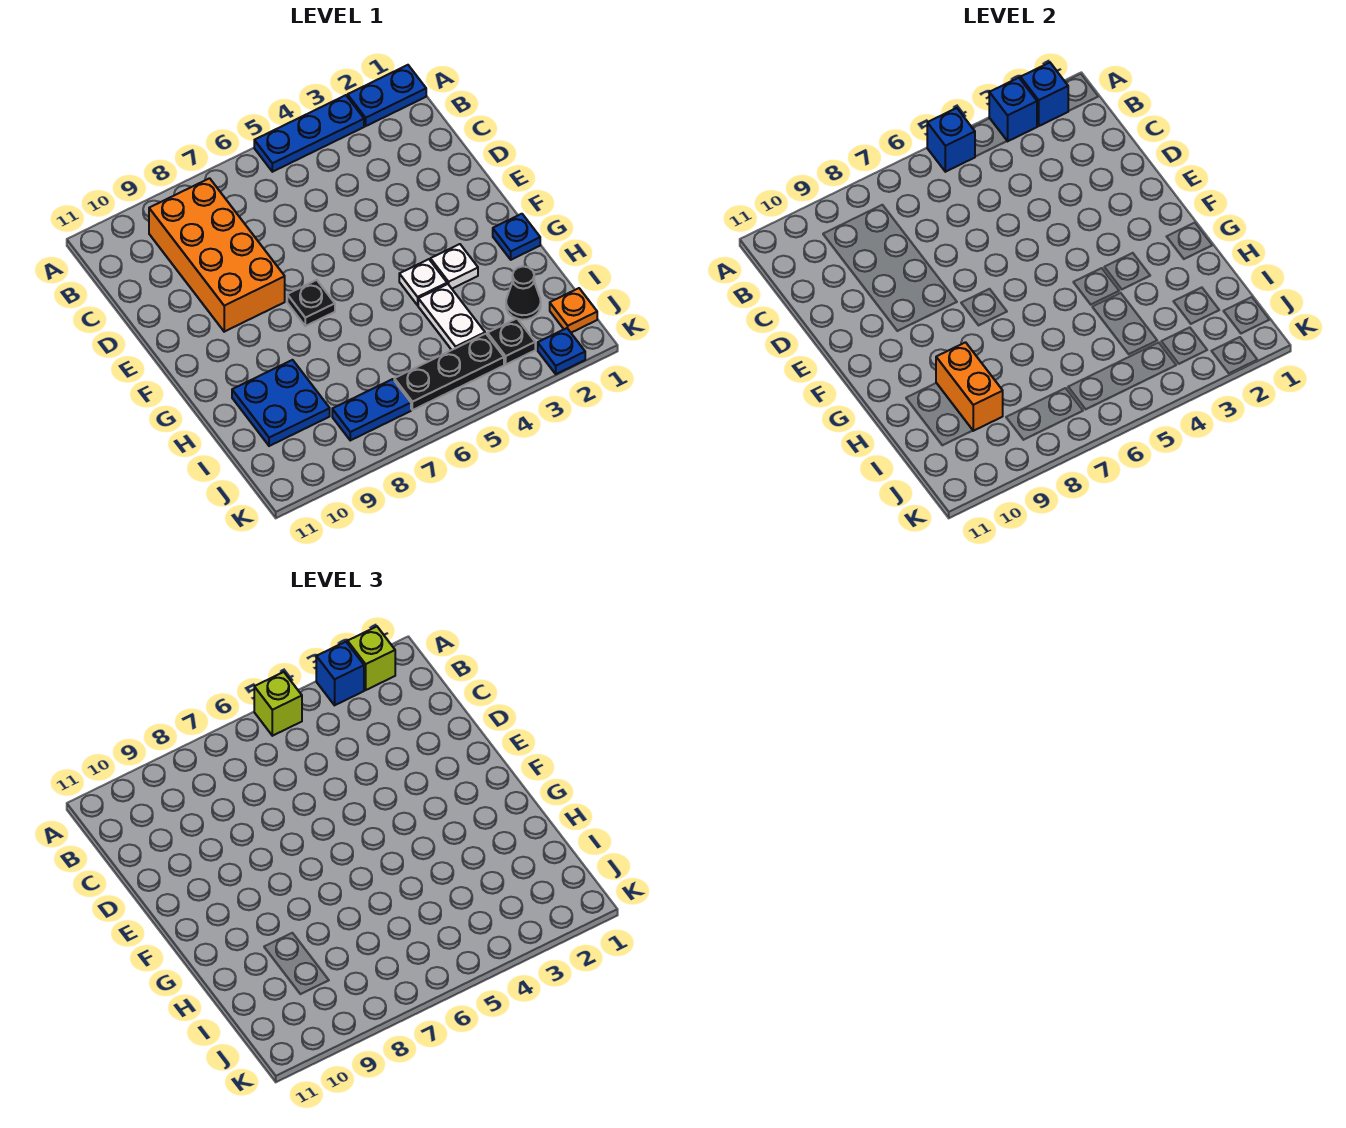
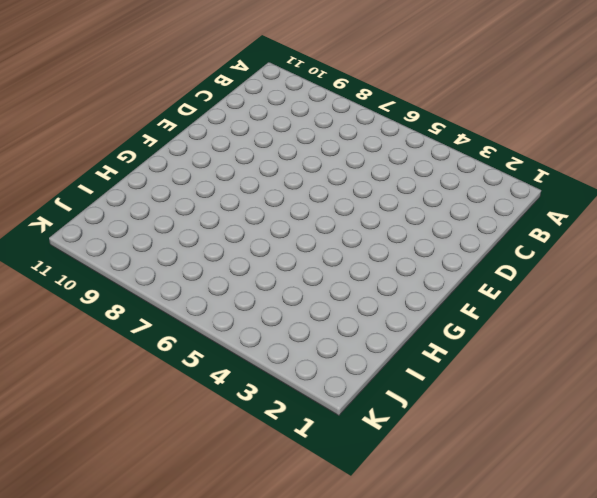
none -> blue 1x2 plate [348,65,426,126]
none -> blue 1x3 plate [254,95,364,172]
none -> orange 2x4 brick [149,178,285,332]

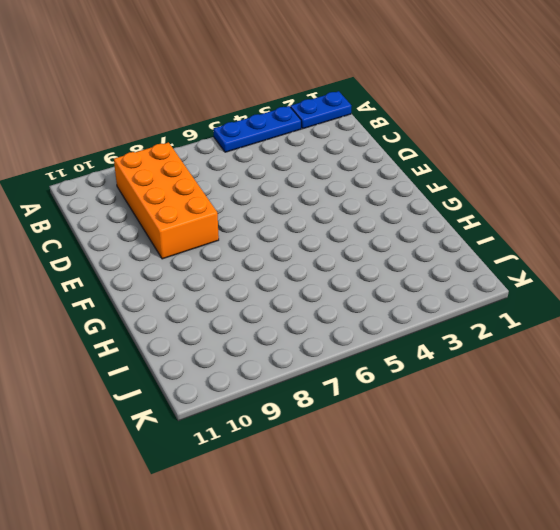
none -> black 1x1 plate [287,280,335,326]
none -> blue 1x1 plate [493,214,540,260]
none -> white 1x1 plate [430,244,478,289]

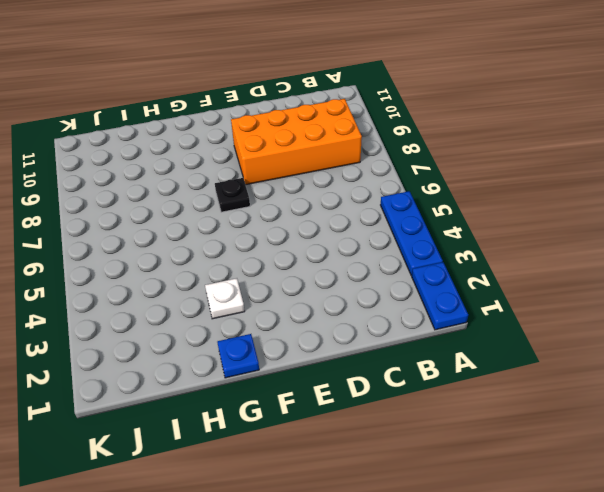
none -> white 1x1 plate [399,259,447,305]
none -> white 1x2 plate [418,284,485,350]
none -> blue 2x2 plate [232,360,330,446]

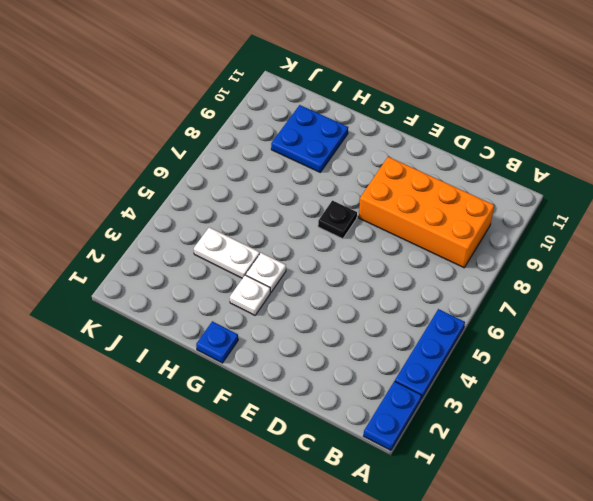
none -> black 1x1 cone [506,266,541,320]
none -> orange 1x1 plate [550,288,597,333]
none -> black 1x1 plate [488,318,535,364]

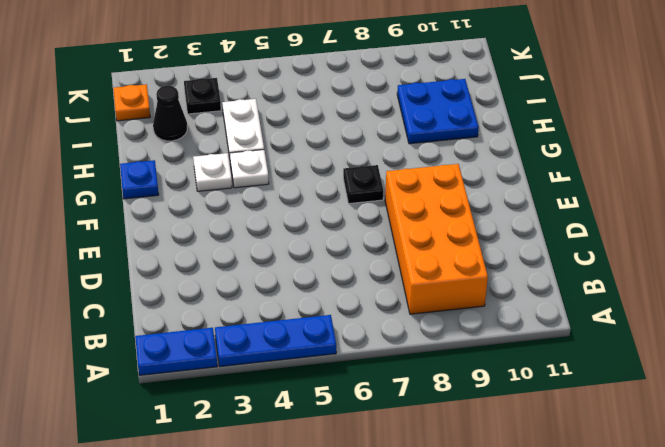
none -> black 1x3 plate [394,334,504,410]
none -> blue 1x2 plate [332,379,411,440]
none -> blue 1x1 plate [538,328,585,374]

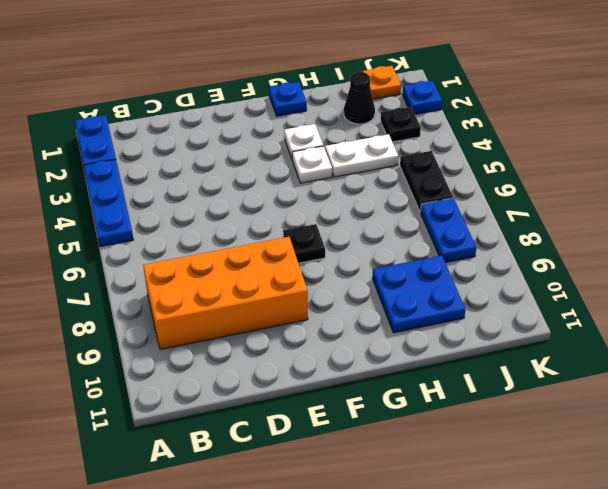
black 1x2 plate [400,151,453,212] -> black 1x3 plate [394,334,504,410]
none -> blue 1x1 brick [1021,63,1068,126]
none -> blue 1x1 brick [989,78,1037,141]
none -> blue 1x1 brick [927,108,975,172]

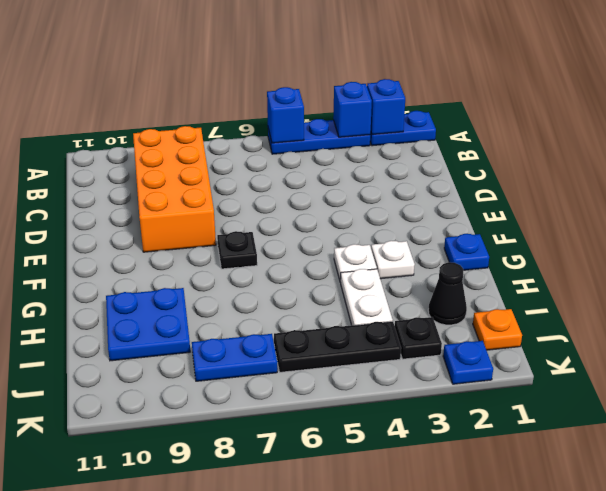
none -> orange 1x2 brick [936,342,1003,431]
none -> lime 1x1 brick [348,627,395,690]
none -> blue 1x1 brick [316,642,364,705]

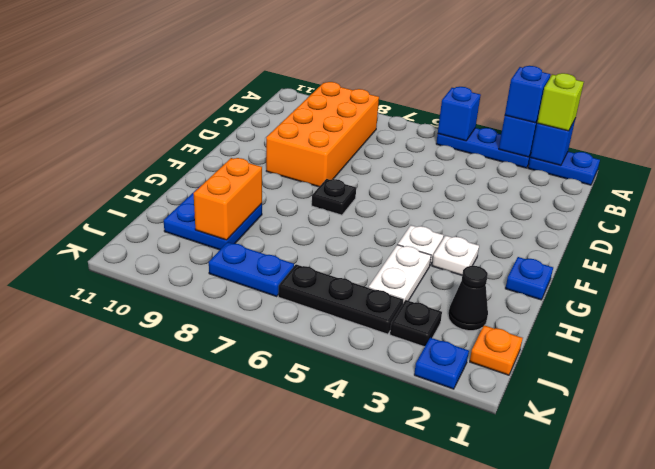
none -> lime 1x1 brick [254,672,302,736]

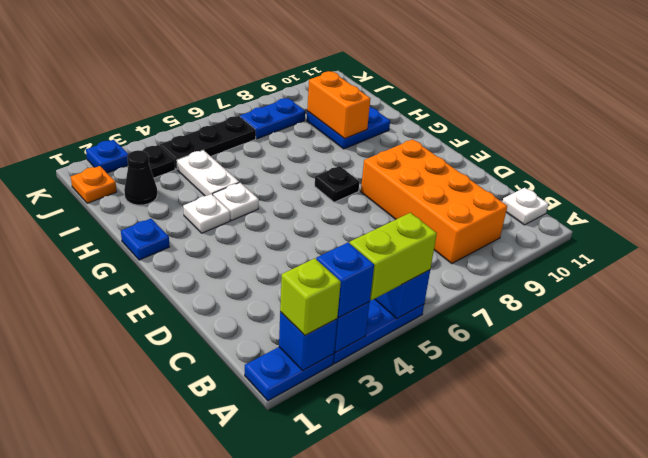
lime 1x2 brick [350,213,437,300] -> lime 1x1 brick [254,672,302,736]
white 1x1 plate [502,188,548,225] -> none

